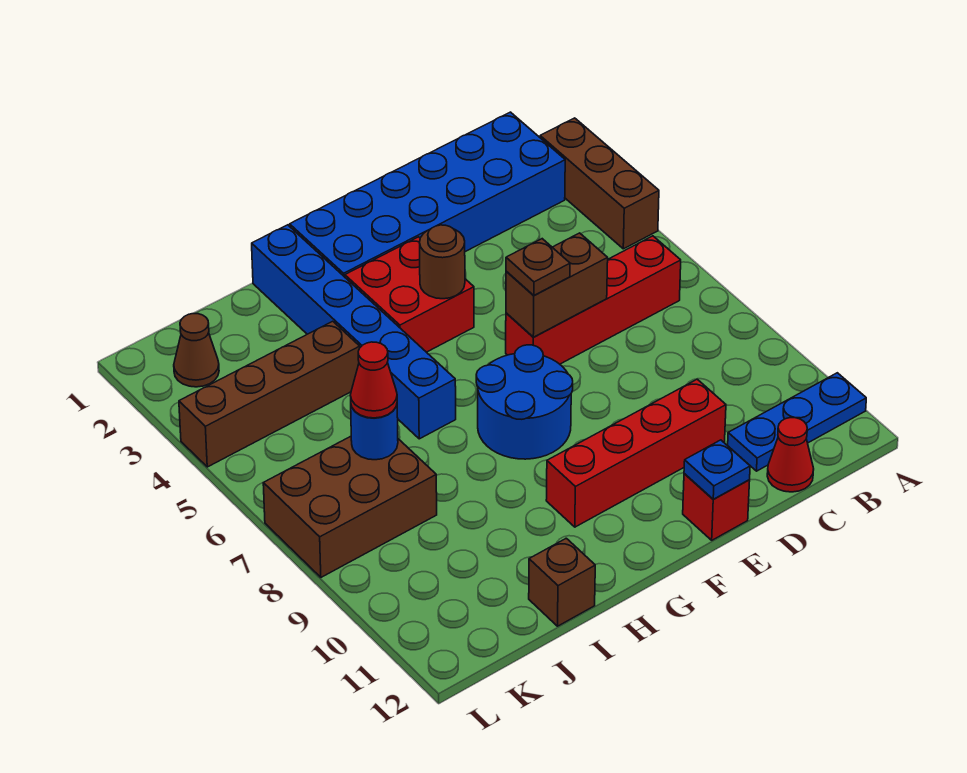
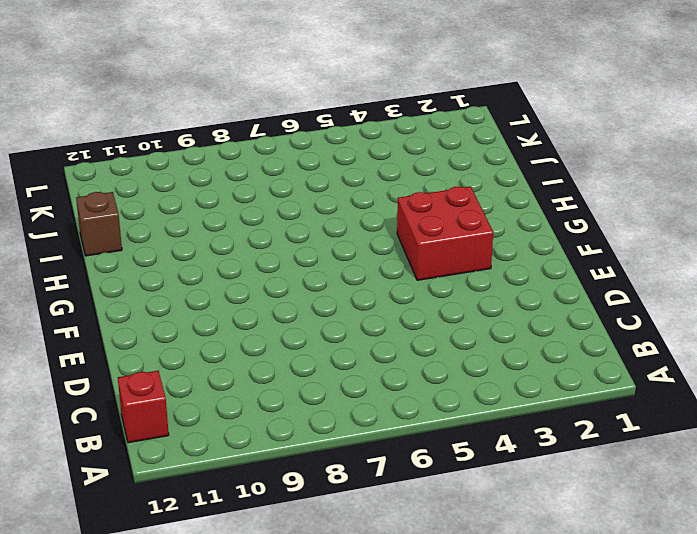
red 1x1 brick [118,371,169,443] -> red 1x1 brick moved to [683,474,750,540]
none -> brown 1x3 brick [540,118,659,249]
none -> blue 1x3 plate [728,373,866,471]
none -> blue 2x6 brick [290,112,565,277]

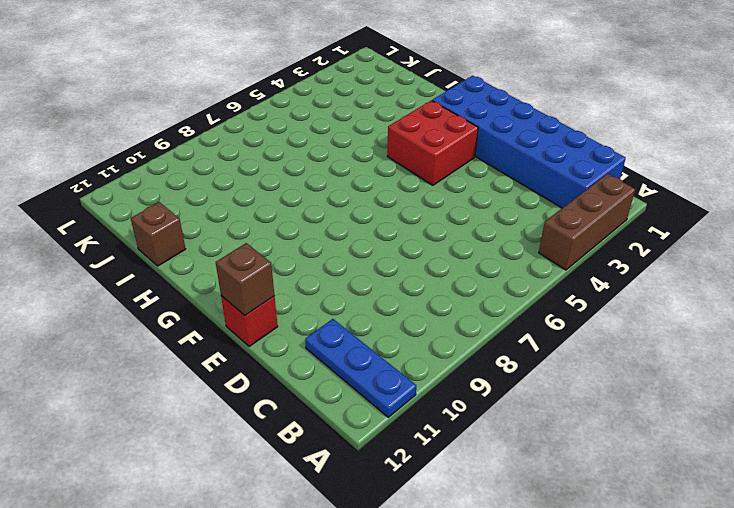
brown 1x1 brick [216,243,274,315] -> blue 1x1 plate [684,440,750,499]
none -> red 1x4 brick [506,236,681,364]
none -> red 1x1 cone [767,418,814,492]
none -> red 1x4 brick [546,379,726,527]

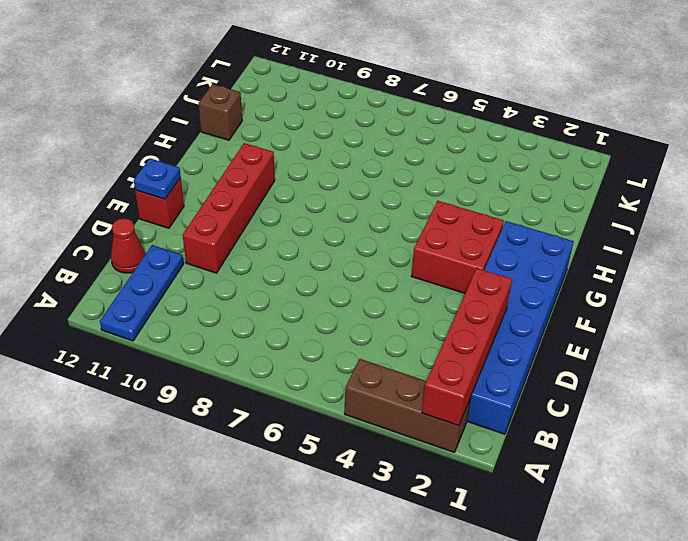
red 1x4 brick [422,268,512,426] -> red 1x4 brick moved to [506,236,681,364]
none -> blue 2x2 round brick [476,345,573,459]
none -> blue 1x6 brick [252,225,456,439]
none -> brown 1x4 brick [179,321,360,467]

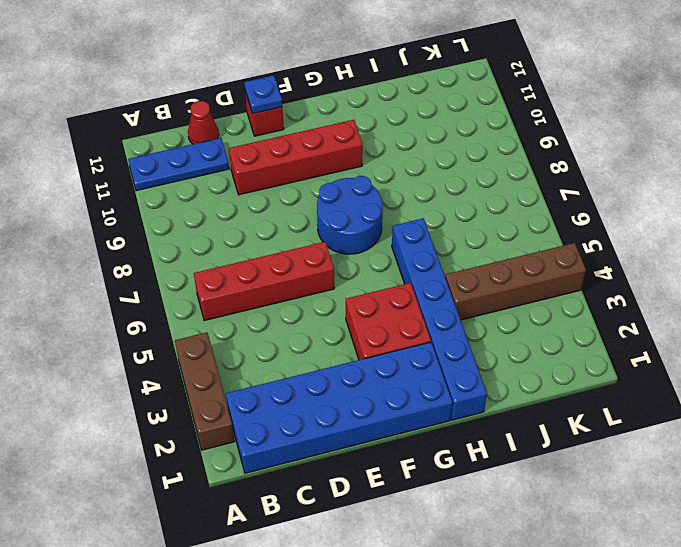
none -> brown 1x1 brick [529,538,595,626]
none -> brown 2x3 brick [263,436,437,577]
none -> brown 1x1 cone [174,314,219,387]

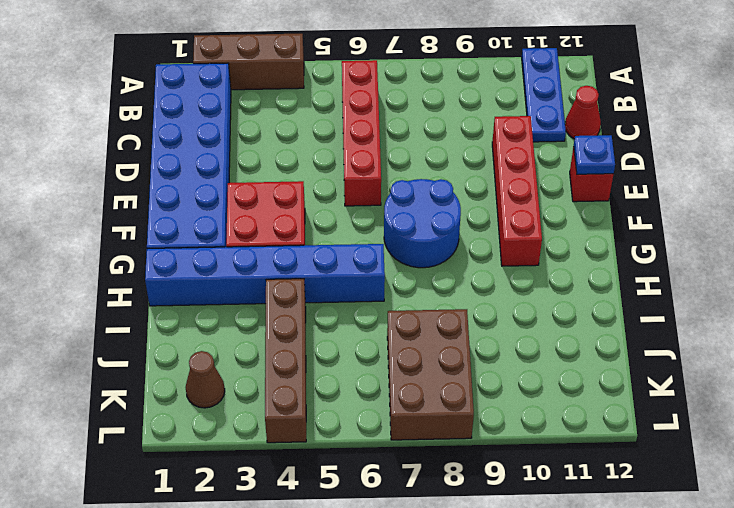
none -> brown 1x1 brick [529,538,595,626]
none -> brown 1x2 brick [506,233,608,337]
none -> brown 1x1 round brick [419,225,465,299]

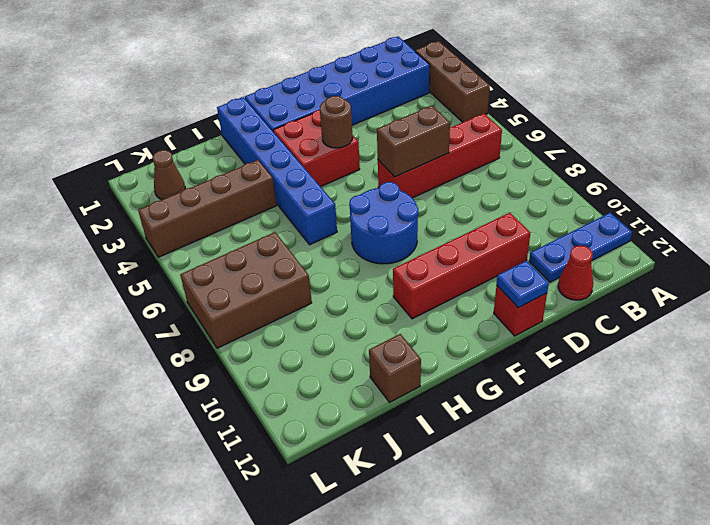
none -> blue 1x1 round brick [351,405,398,460]
none -> brown 1x1 plate [506,239,570,296]
none -> red 1x1 cone [350,342,397,418]

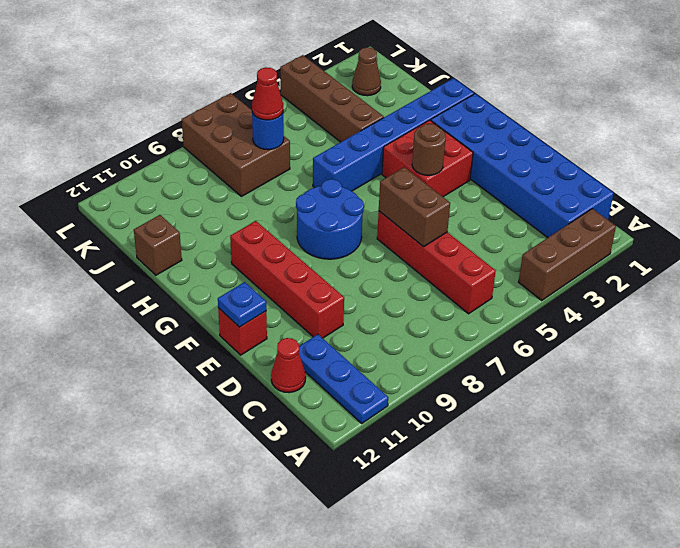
none -> brown 1x1 plate [506,239,570,296]

